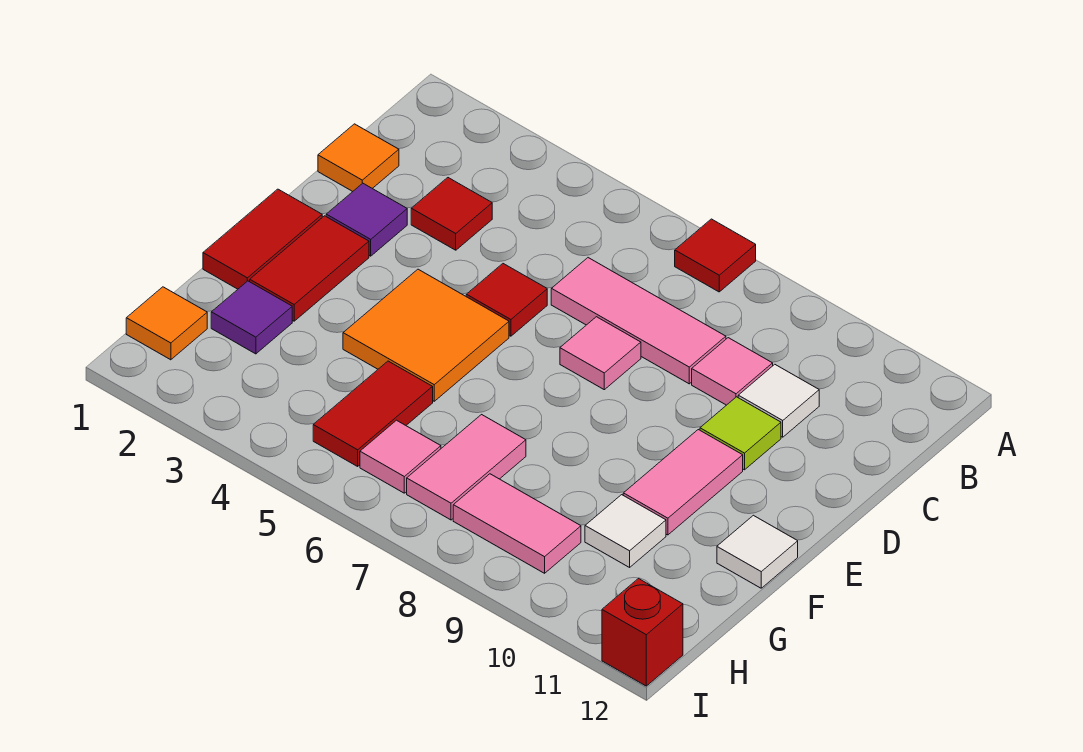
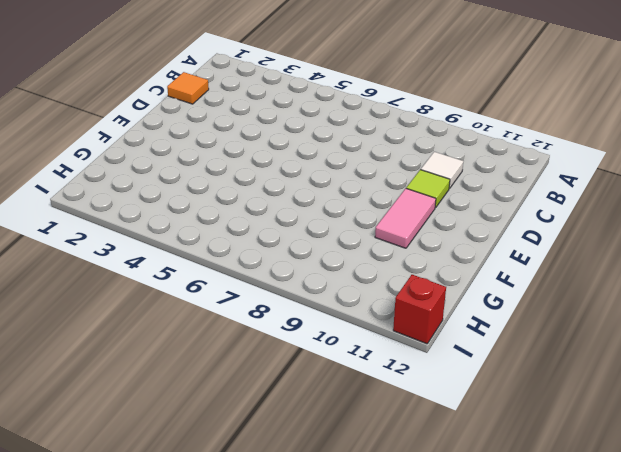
none -> red 1x1 tile [675,219,756,292]
none -> red 1x1 tile [411,178,492,250]
none -> pink 1x3 tile [551,258,726,384]

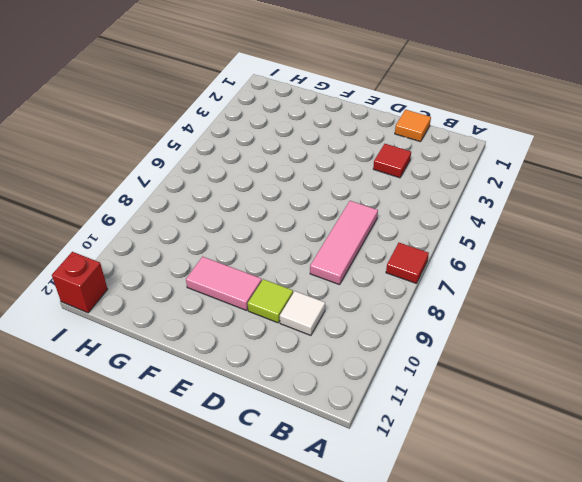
none -> pink 1x1 tile [692,338,773,405]
none -> purple 1x1 tile [326,183,407,256]
none -> red 1x1 tile [466,264,547,336]

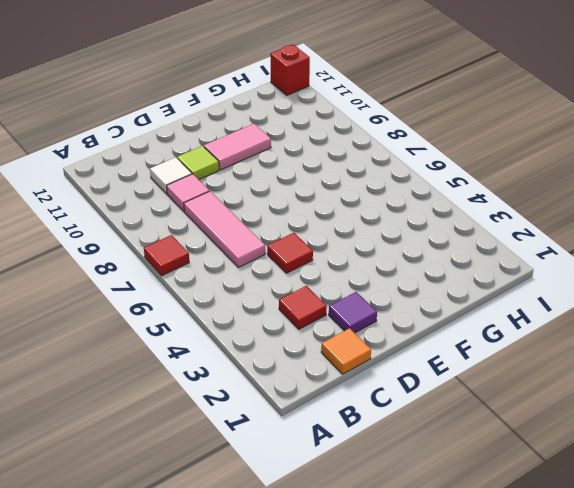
none -> pink 1x1 tile [560,317,641,390]
none -> red 1x2 tile [203,189,322,289]
none -> red 1x2 tile [250,216,369,321]

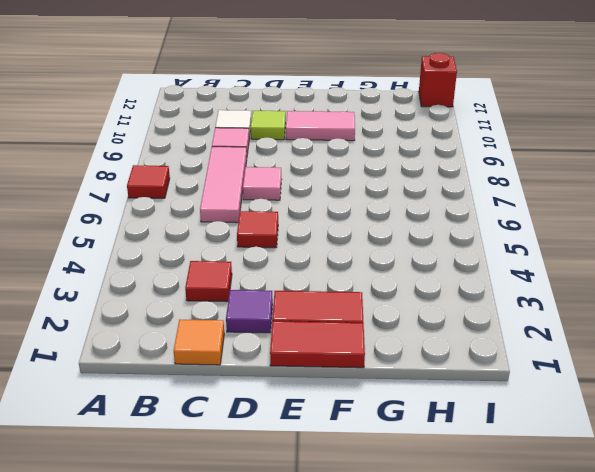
none -> orange 2x2 tile [343,269,509,401]
none -> white 1x1 tile [717,515,798,588]
none -> purple 1x1 tile [211,281,292,354]

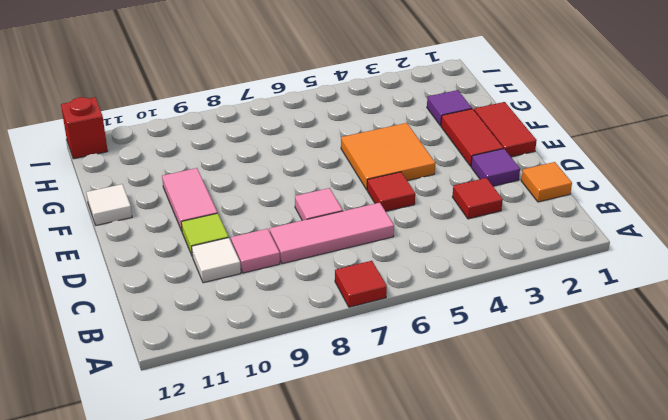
none -> red 1x2 tile [313,361,433,466]
none -> pink 1x2 tile [407,415,526,520]
none -> white 1x1 tile [585,495,666,567]

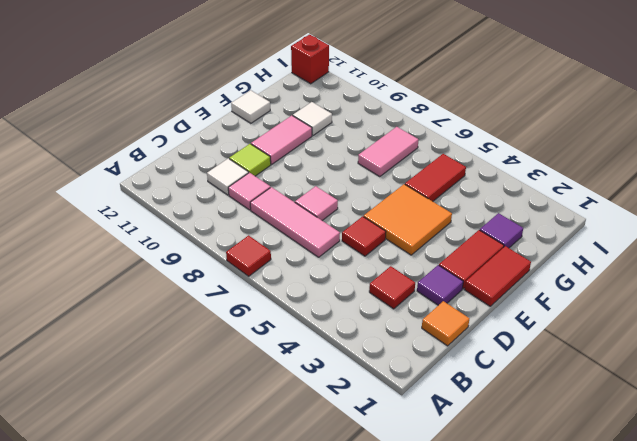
none -> orange 1x1 tile [126,287,207,360]
none -> pink 1x1 tile [360,420,441,493]
none -> pink 1x2 tile [453,474,581,573]

